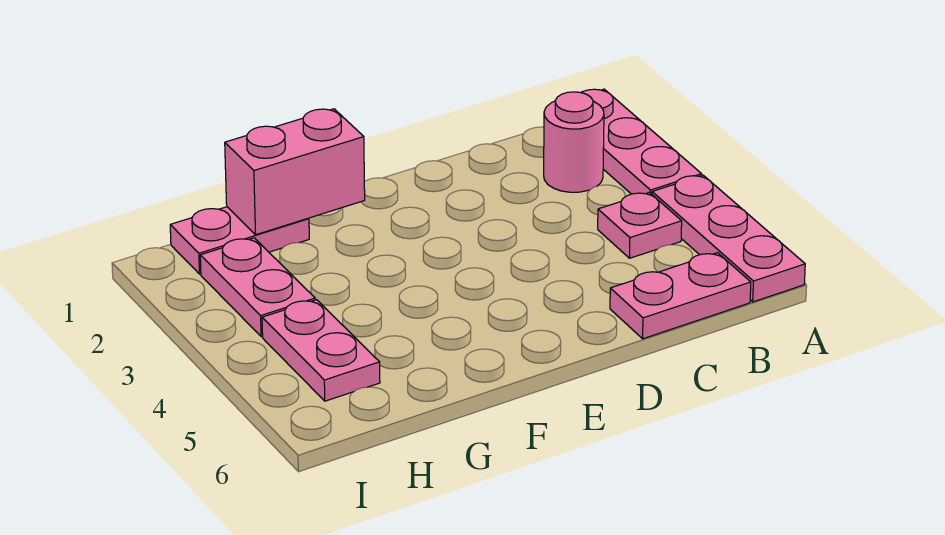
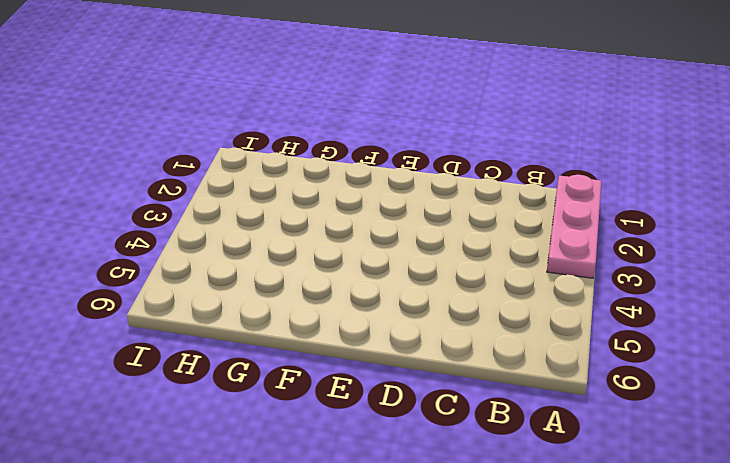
none -> pink 1x3 plate [652,175,805,302]
none -> pink 1x1 round brick [544,92,604,192]

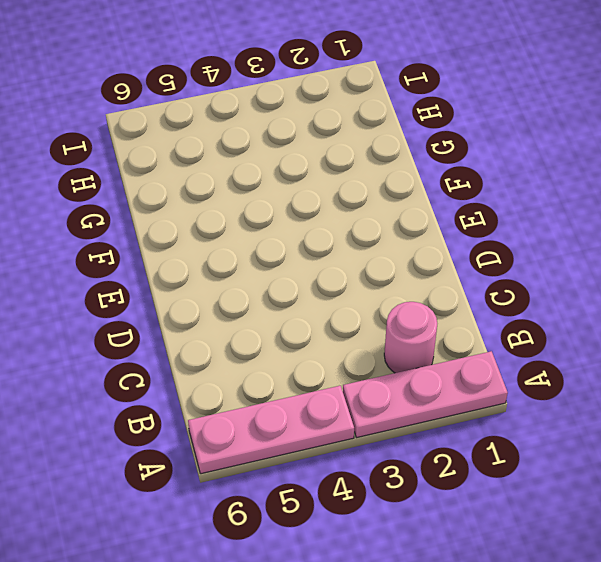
none -> pink 1x1 plate [598,192,682,258]
none -> pink 1x2 plate [610,253,751,339]

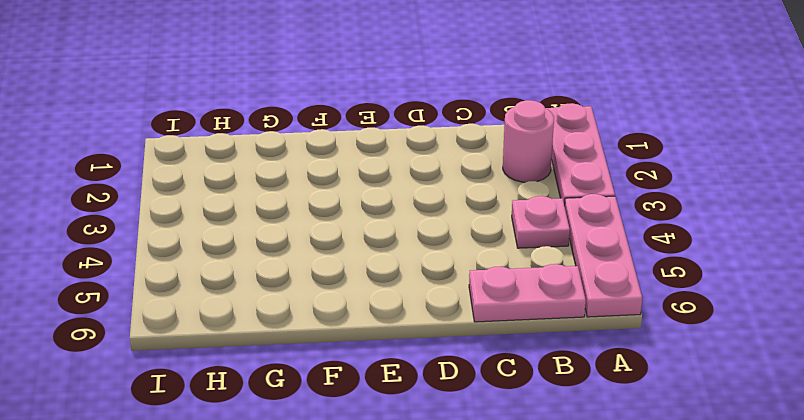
none -> pink 1x2 plate [170,207,309,274]
none -> pink 1x2 plate [200,238,315,337]

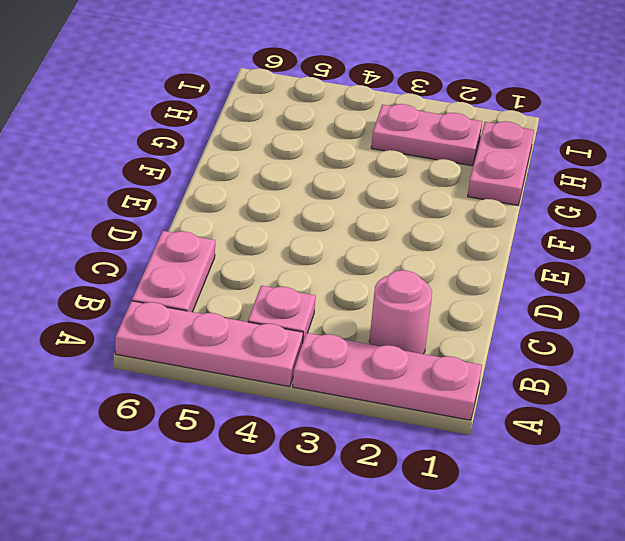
none -> pink 1x2 plate [262,300,380,401]
none -> pink 1x2 brick [225,109,365,235]

